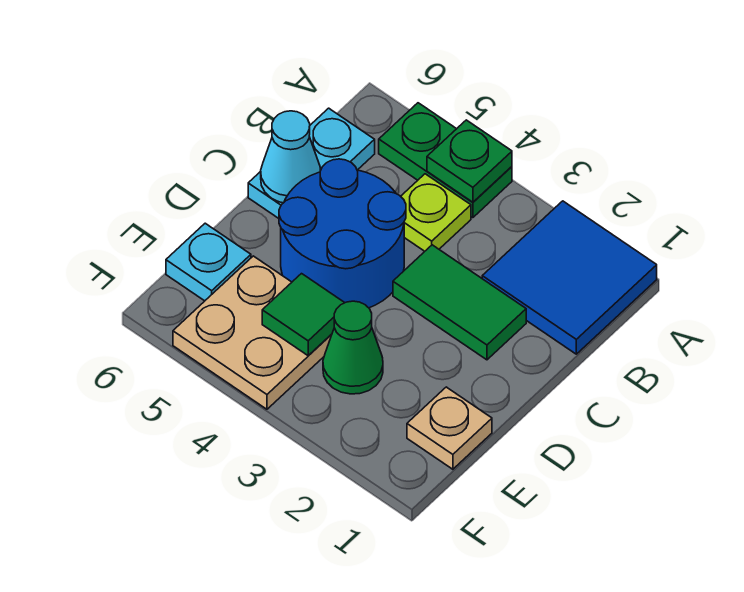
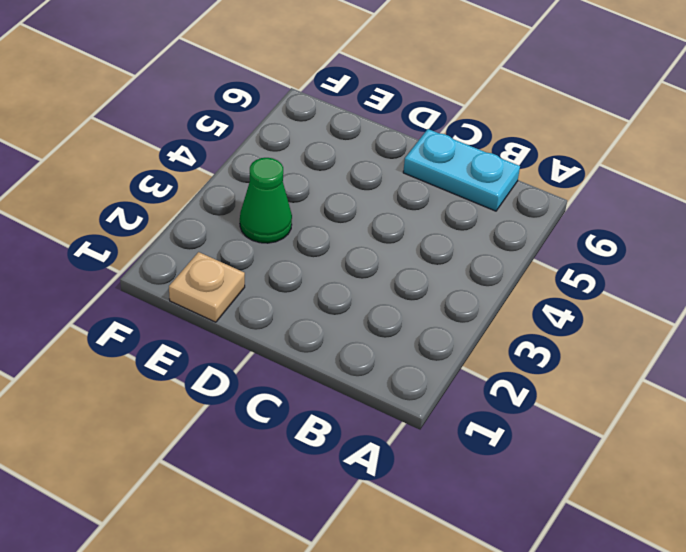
none -> blue 2x2 tile [482,201,657,354]
none -> green 1x2 plate [379,103,512,218]
none -> lime 1x1 plate [401,174,471,251]

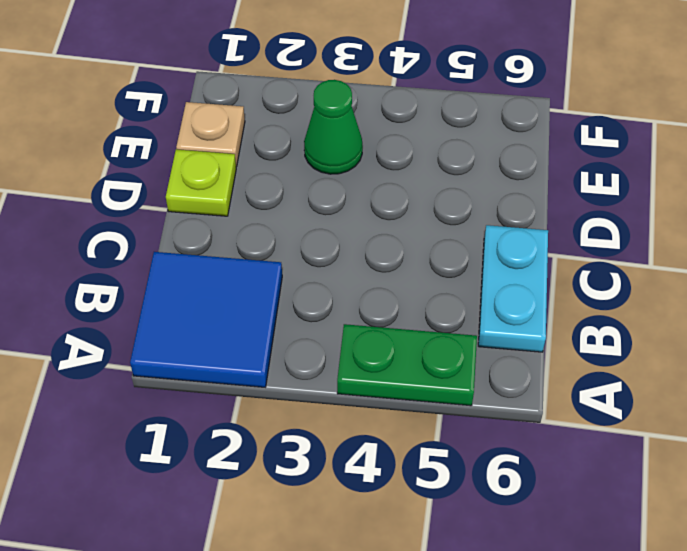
lime 1x1 plate [166,149,236,216] -> lime 1x1 plate moved to [401,174,471,251]
none -> green 1x2 tile [393,245,526,360]
none -> blue 2x2 round brick [279,159,406,308]
none -> tan 2x2 plate [173,256,332,409]

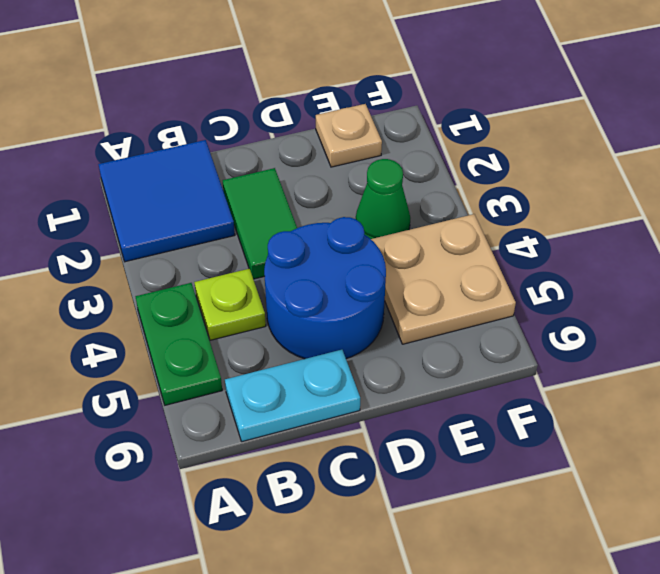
none -> cyan 1x1 plate [166,223,251,301]
none -> green 1x1 plate [427,120,512,202]
none -> cyan 1x1 cone [261,111,321,203]

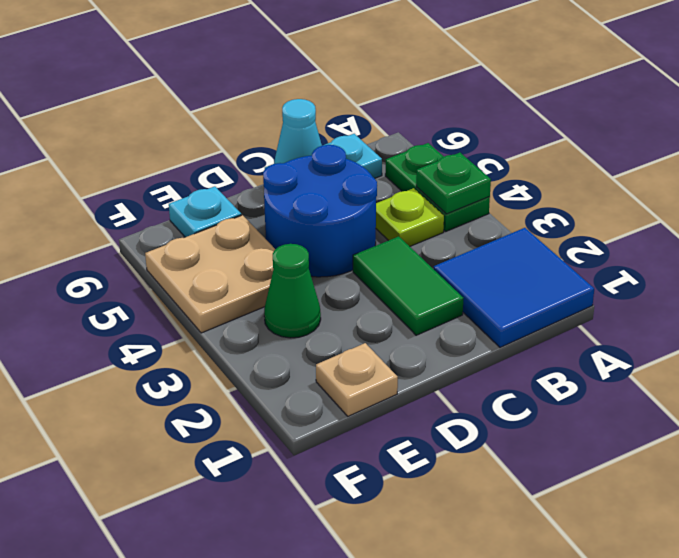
none -> green 1x1 tile [262,274,345,356]

